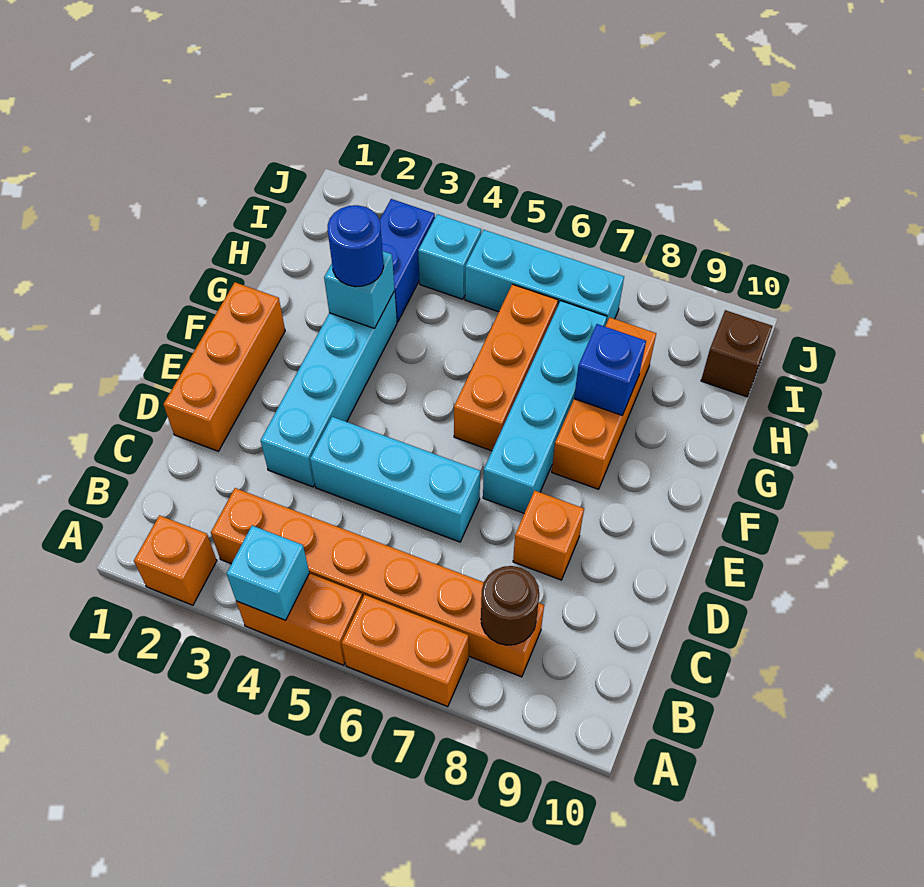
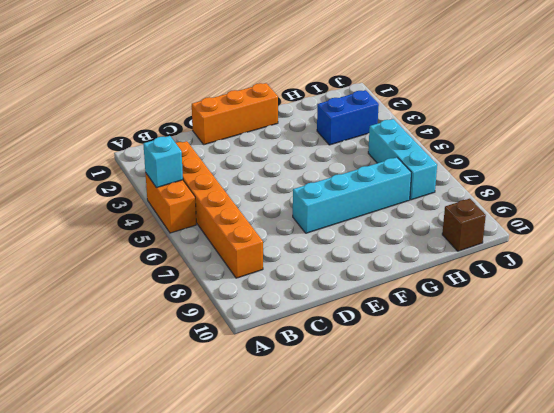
none -> orange 1x1 brick [134,515,217,605]
none -> orange 1x2 brick [342,595,469,707]
none -> cyan 1x4 brick [261,291,397,487]

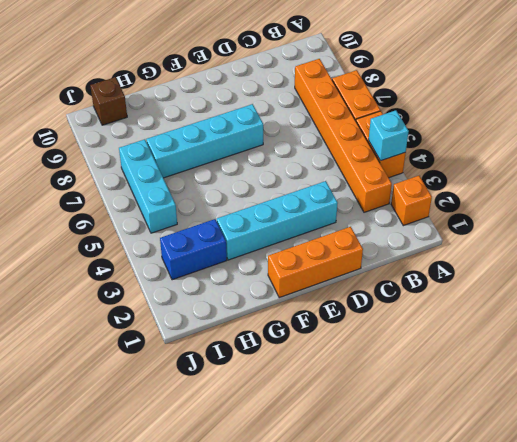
none -> cyan 1x3 brick [310,417,480,542]
none -> orange 1x1 brick [513,491,584,580]
none -> orange 1x3 brick [454,284,558,451]

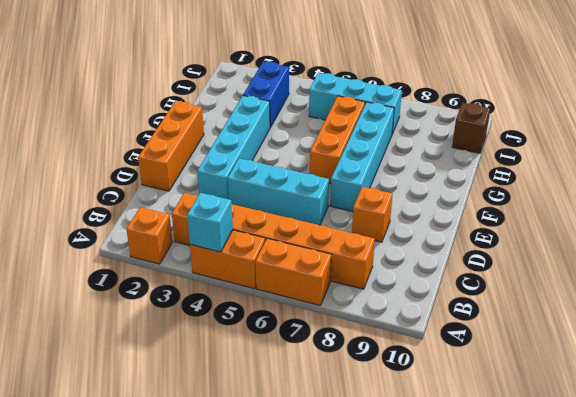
none -> orange 1x3 brick [552,317,656,489]
none -> cyan 1x1 brick [418,214,481,299]
none -> brown 1x1 round brick [481,566,539,645]

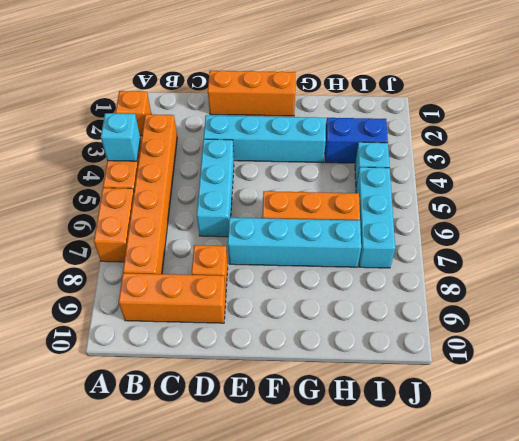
orange 1x3 brick [119,273,226,323] -> orange 1x3 brick moved to [552,317,656,489]
none -> brown 1x1 brick [701,310,773,397]
none -> brown 1x1 round brick [481,566,539,645]
none -> cyan 1x1 brick [324,251,395,329]

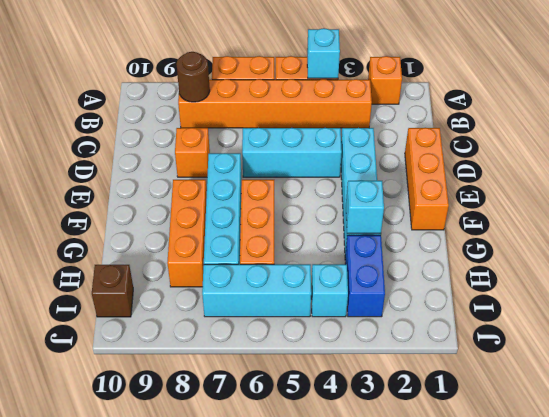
none -> blue 1x1 brick [574,324,646,415]
none -> blue 1x1 round brick [328,205,384,287]

